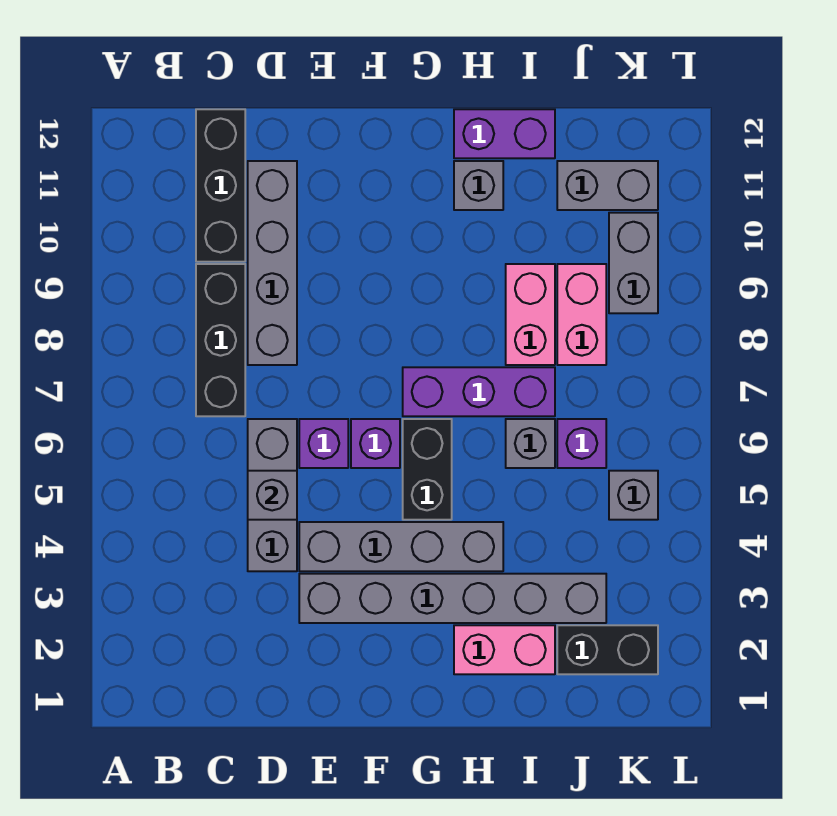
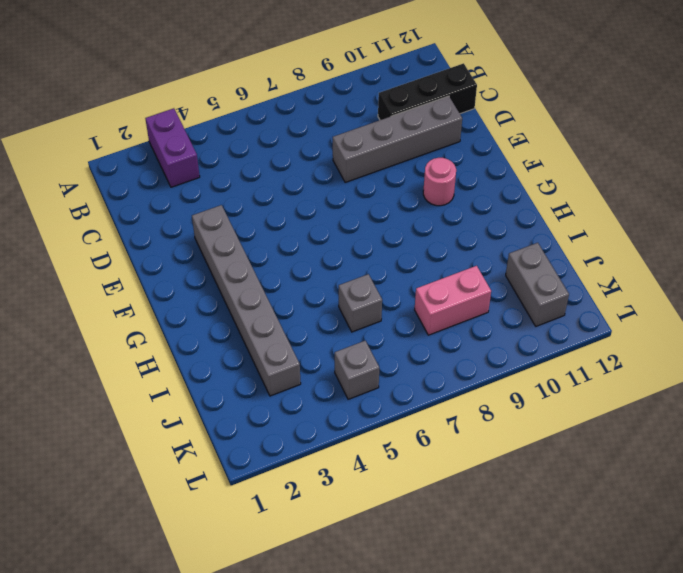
purple 1x2 brick [145,108,200,187] -> purple 1x2 brick moved to [454,109,555,158]
pink 1x1 round brick [423,158,456,206] -> none
none -> black 1x3 brick [196,264,245,416]
none -> grey 1x3 brick [248,419,297,571]
none -> grey 1x4 brick [299,522,503,571]

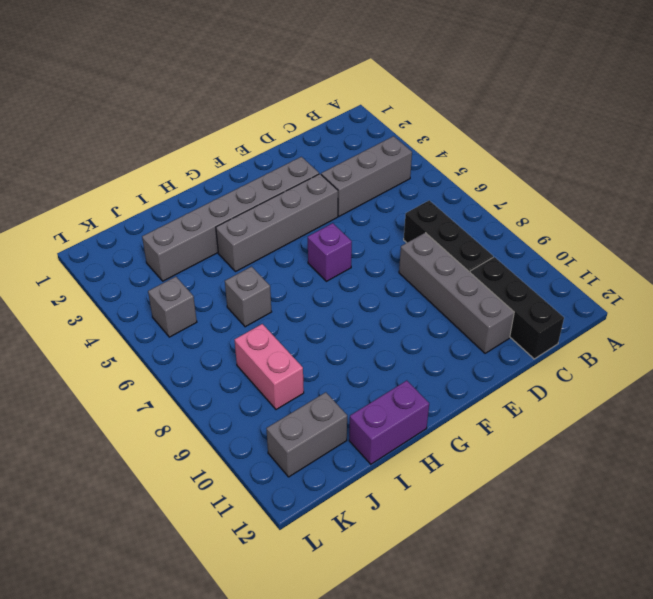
grey 1x3 brick [321,136,412,216] -> grey 1x3 brick turned to [248,419,297,571]
none -> purple 1x1 brick [299,419,348,468]
none -> black 1x2 brick [403,419,452,520]
none -> purple 1x3 brick [403,367,555,416]

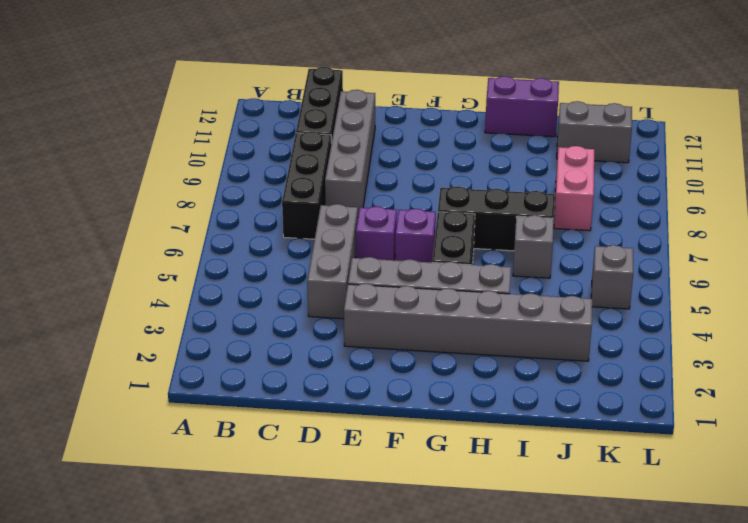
black 1x3 brick [438,186,555,251] -> purple 1x3 brick [403,367,555,416]
none -> pink 1x2 brick [454,625,555,674]
none -> grey 1x1 brick [454,161,503,210]
none -> pink 1x2 brick [506,264,555,365]

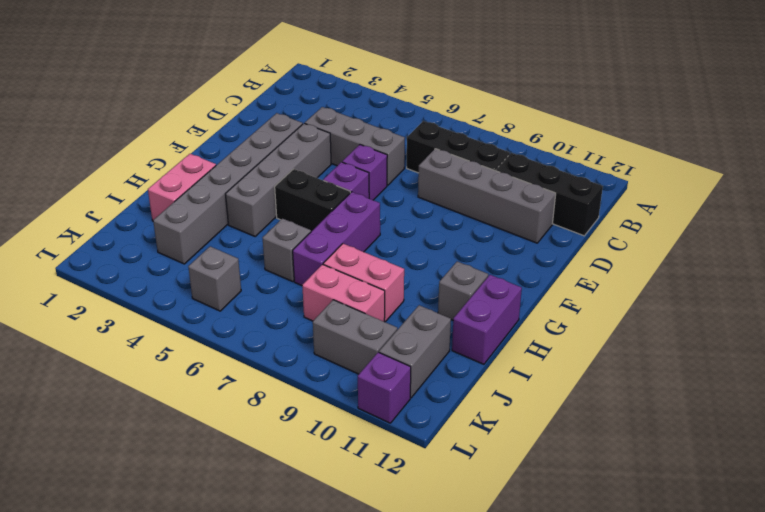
purple 1x1 brick [358,352,411,423] -> purple 1x1 brick moved to [557,419,606,468]
none -> black 1x2 brick [557,625,658,674]
none -> grey 1x1 brick [248,471,297,520]

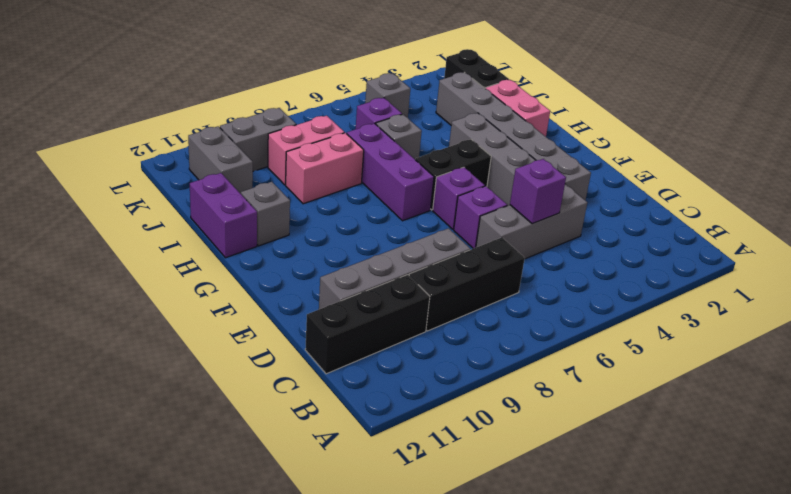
purple 1x1 brick [510,159,566,224] -> grey 1x1 brick [248,471,297,520]

